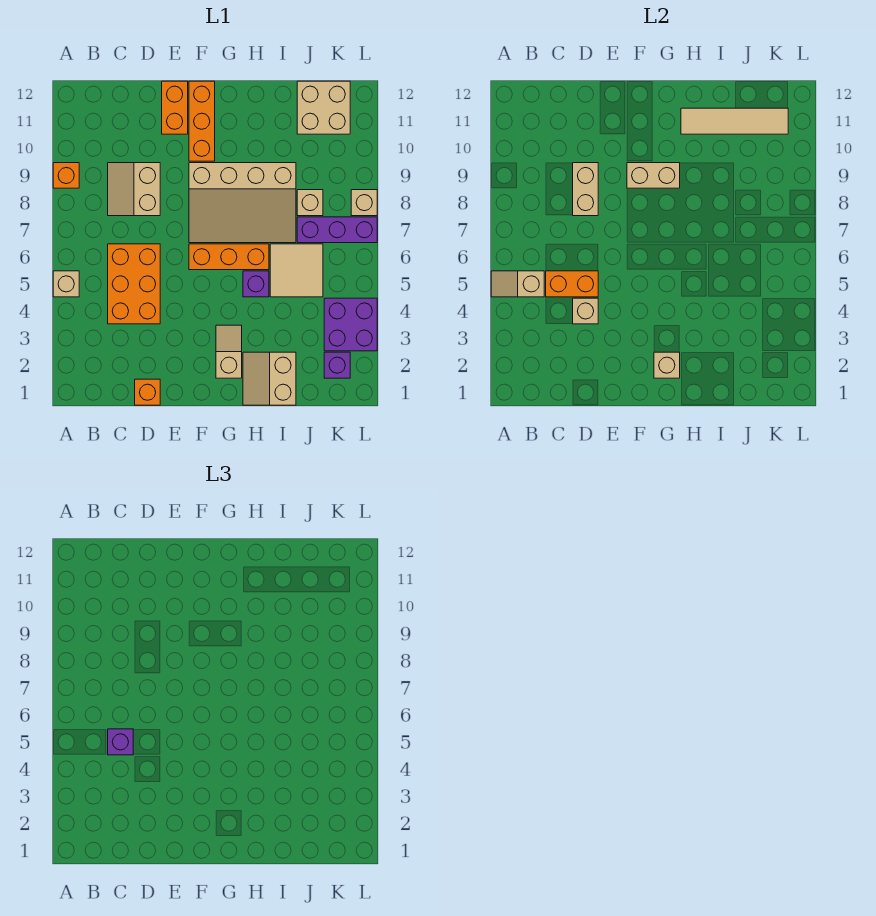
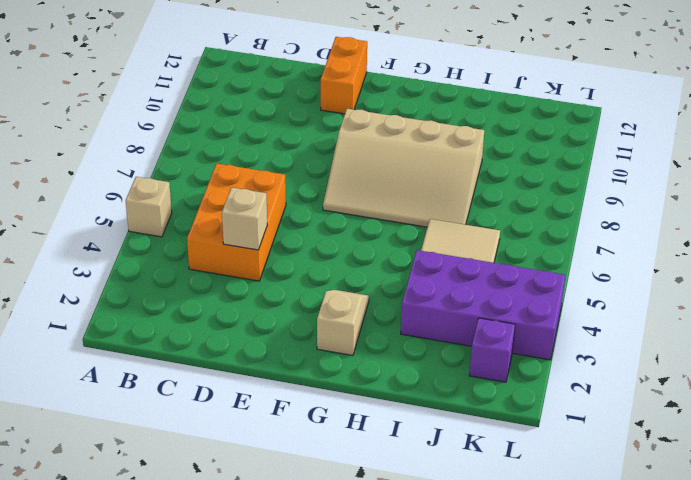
purple 2x4 brick [401,250,565,360] -> purple 2x2 brick [324,298,377,351]
none -> orange 1x1 brick [53,163,79,188]
none -> tan 2x2 slope [108,163,160,216]
none -> orange 1x1 brick [135,379,160,405]

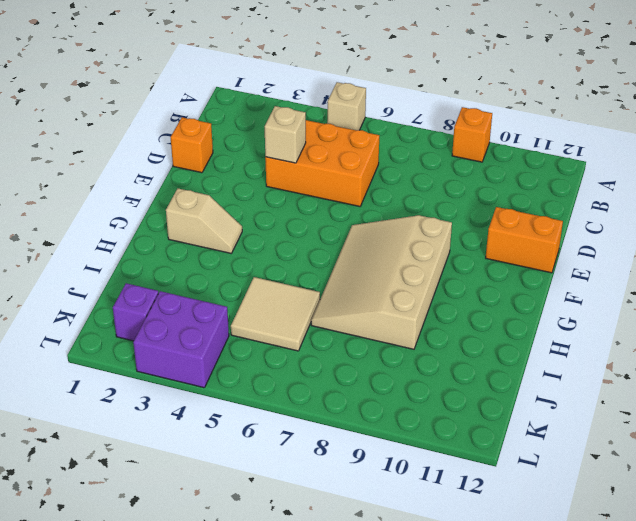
none -> tan 2x2 slope [108,163,160,216]
none -> orange 1x3 brick [189,244,269,270]
none -> orange 1x3 brick [189,81,215,161]

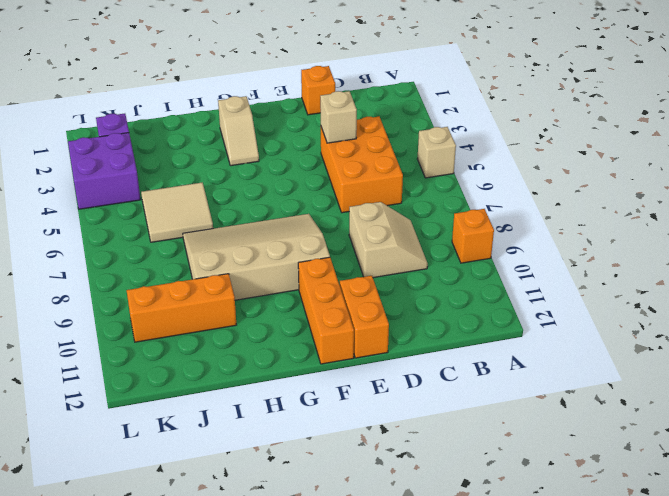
orange 1x3 brick [127,274,236,342] -> orange 1x3 brick moved to [189,244,269,270]
none -> tan 2x2 slope [243,352,296,405]
none -> purple 1x1 brick [243,271,269,297]
none -> purple 1x3 brick [297,217,377,243]

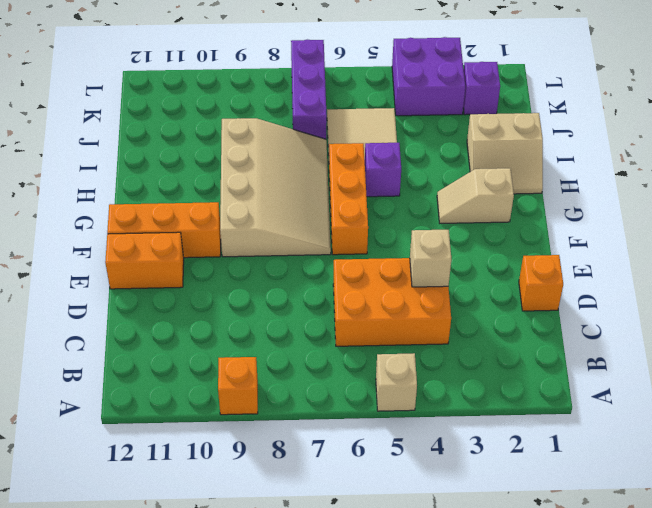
none -> tan 2x2 slope [108,163,160,216]
none -> tan 1x1 brick [297,190,323,216]
none -> tan 2x2 brick [297,81,350,134]

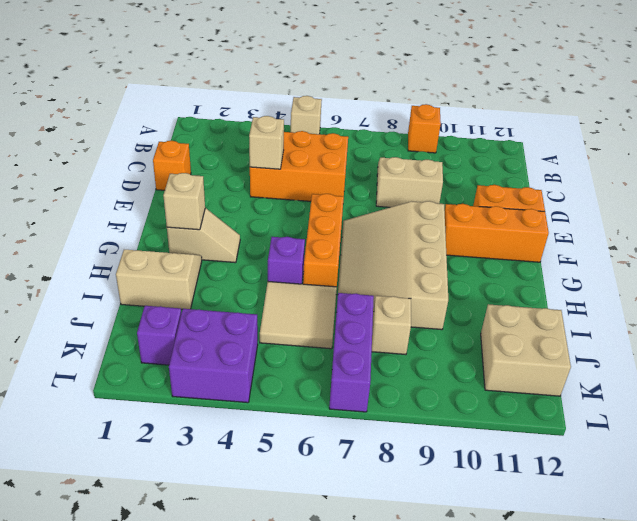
none -> tan 1x1 brick [351,190,377,216]
none -> tan 1x2 slope [491,271,544,297]
none -> orange 1x2 brick [546,271,598,297]

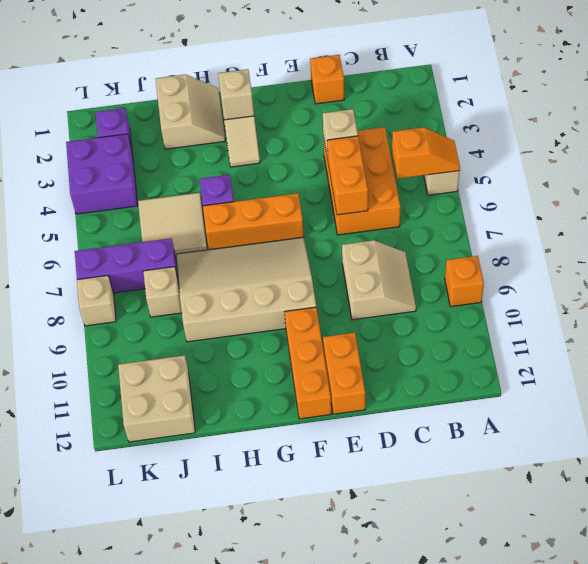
orange 1x2 slope [392,127,460,179] -> tan 1x2 slope [491,271,544,297]
orange 1x2 brick [327,136,368,215] -> orange 1x2 brick turned to [546,271,598,297]
none -> tan 1x2 brick [573,163,598,216]
none -> tan 1x2 brick [627,163,680,188]
none -> tan 1x4 tile [681,108,788,134]

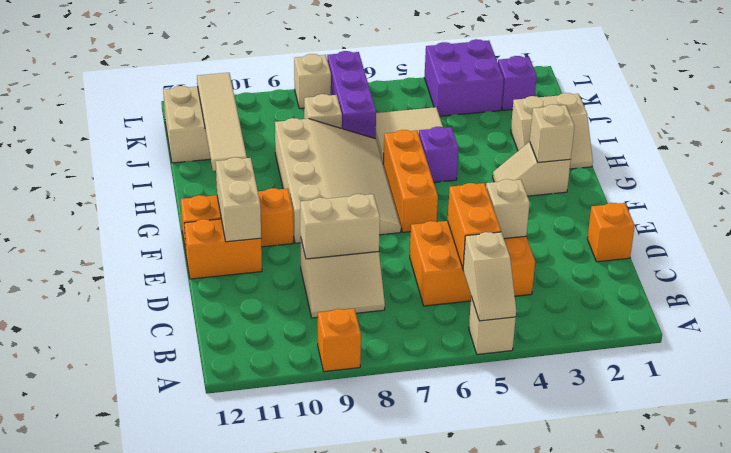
tan 1x2 brick [216,157,261,242] -> tan 1x2 brick moved to [627,163,680,188]
none -> purple 1x1 brick [108,729,133,755]

